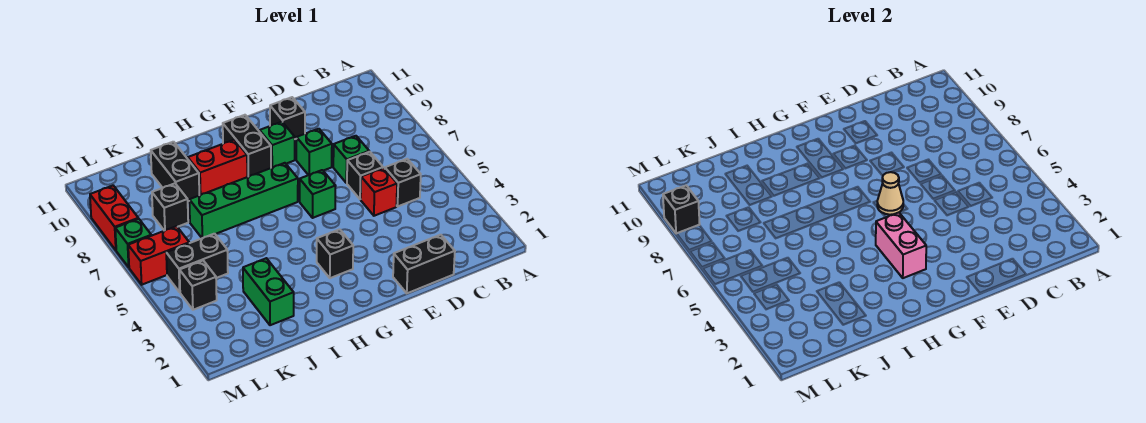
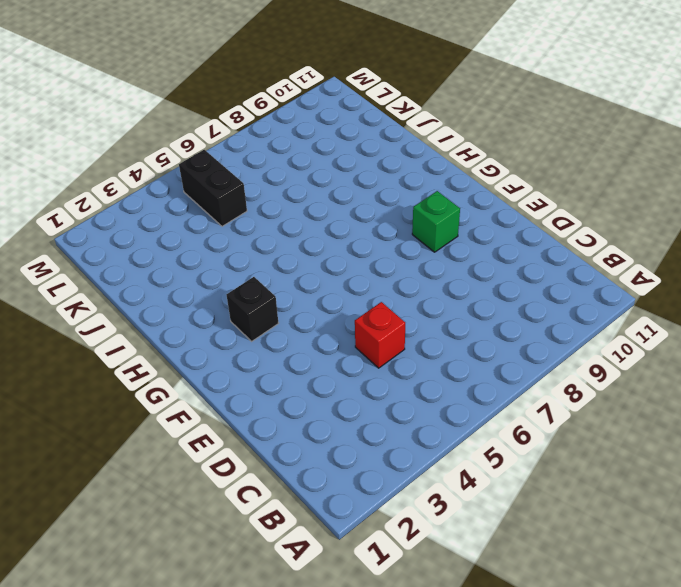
none -> black 1x1 brick [385,159,421,206]
none -> black 1x2 brick [393,235,455,293]
none -> black 1x1 brick [347,152,383,199]

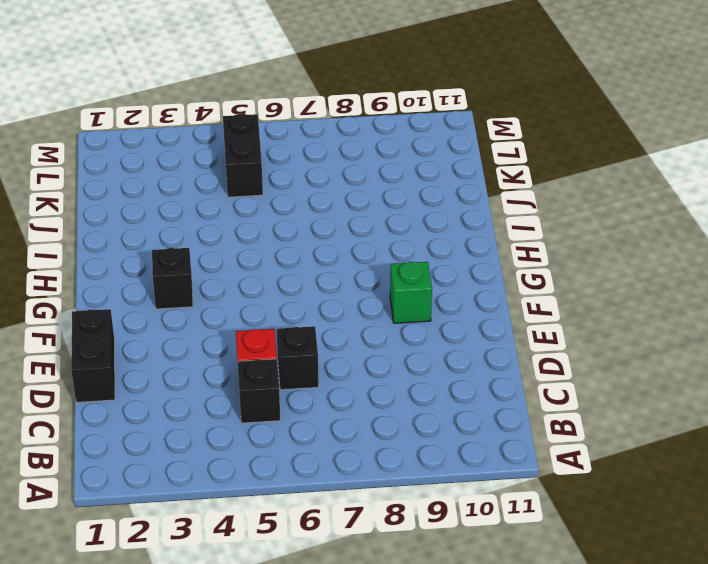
none -> green 1x1 brick [333,136,369,183]
none -> green 1x1 brick [296,129,332,175]
none -> black 1x1 brick [270,97,305,139]

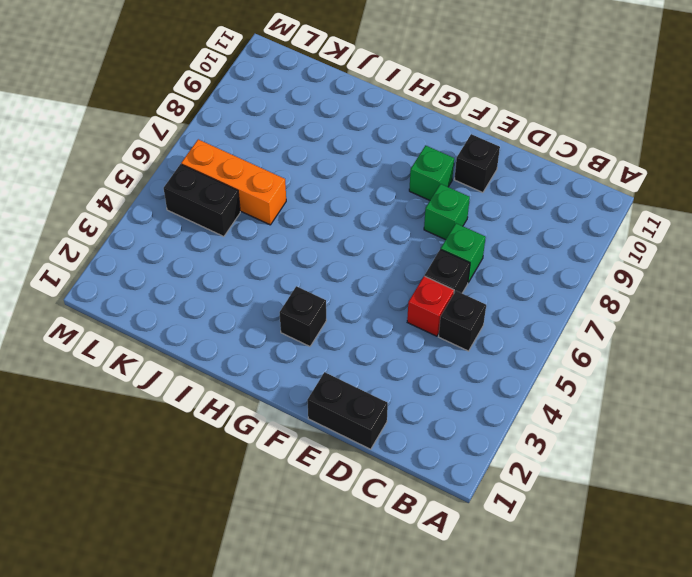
orange 1x3 brick [181,139,286,225] -> red 1x2 brick [128,226,189,285]
none -> green 1x1 brick [300,170,336,218]
none -> green 1x4 brick [189,163,298,238]
none -> black 1x2 brick [223,115,271,177]

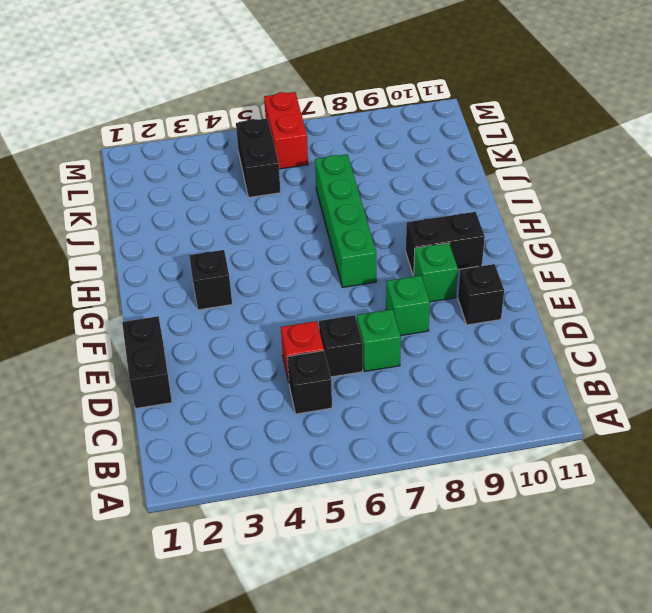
none -> green 1x1 brick [300,170,336,218]
none -> red 1x2 brick [188,140,247,195]
none -> green 1x2 brick [243,258,294,325]

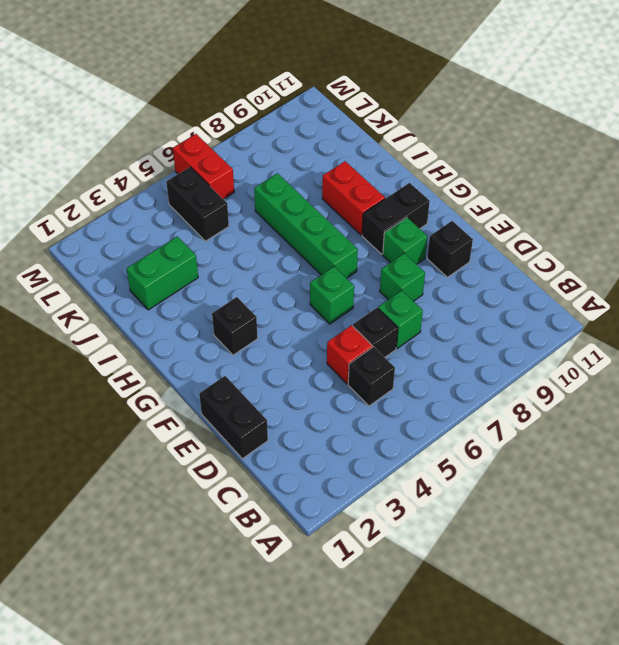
none -> black 1x2 brick [151,142,199,201]
none -> black 1x1 brick [152,183,188,231]
none -> black 1x1 brick [180,261,217,310]

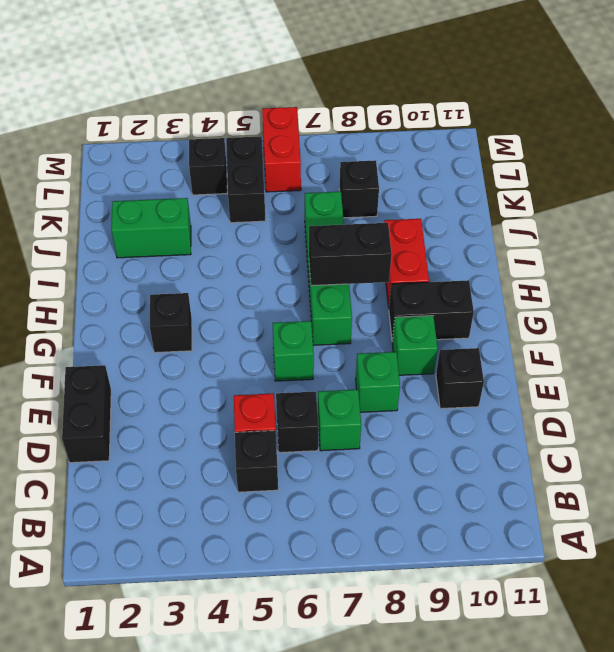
black 1x2 brick [309,223,392,286] -> black 1x2 brick moved to [151,142,199,201]
none -> green 1x1 brick [115,219,151,267]
none -> red 1x2 brick [90,186,138,250]
none -> tan 1x1 cone [877,172,903,215]

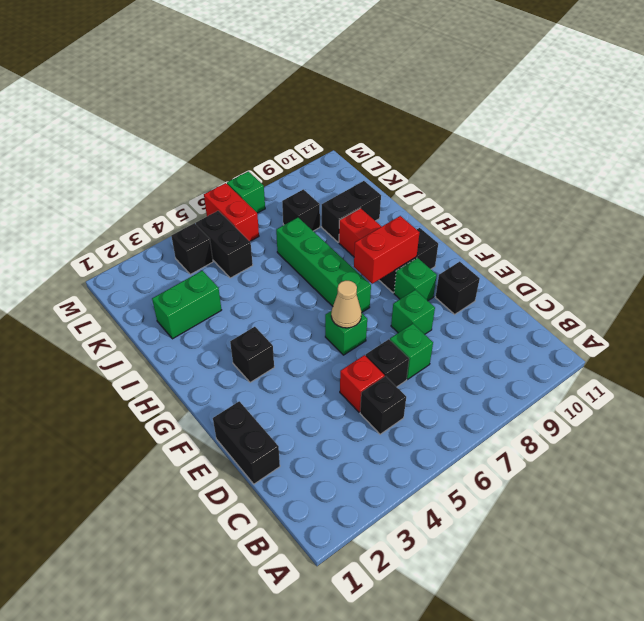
red 1x2 brick [354,216,420,284] -> red 1x2 brick moved to [90,186,138,250]
none -> pink 1x2 brick [876,213,926,278]
none -> black 1x1 brick [663,186,700,234]

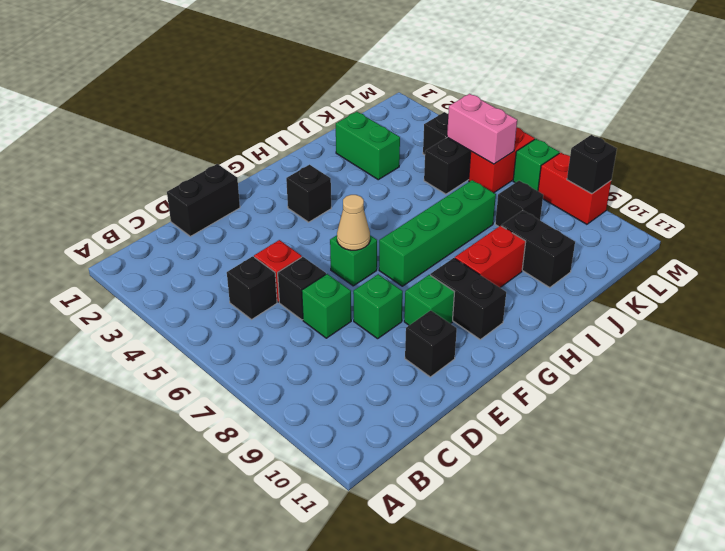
pink 1x2 brick [447,94,517,164] -> pink 1x2 brick moved to [876,213,926,278]

